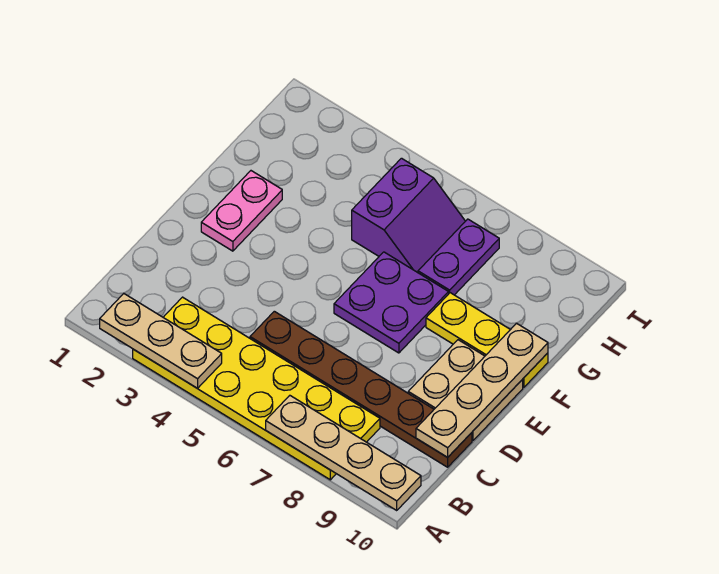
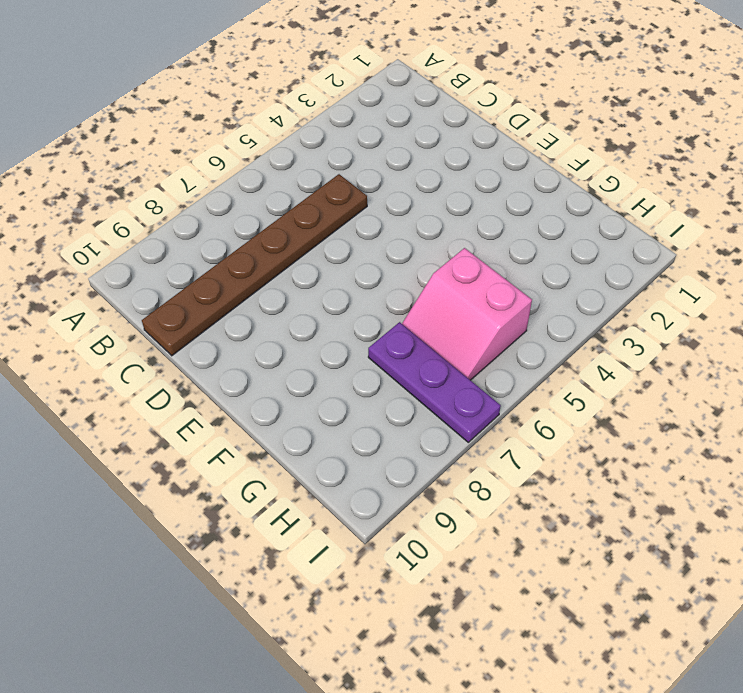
pink 2x2 slope [402,248,532,380] -> purple 2x2 slope [352,158,465,273]
purple 1x3 plate [368,322,501,442] -> purple 1x2 plate [418,219,499,295]
none -> yellow 2x6 plate [133,297,380,480]
none -> tan 2x2 plate [408,340,523,441]

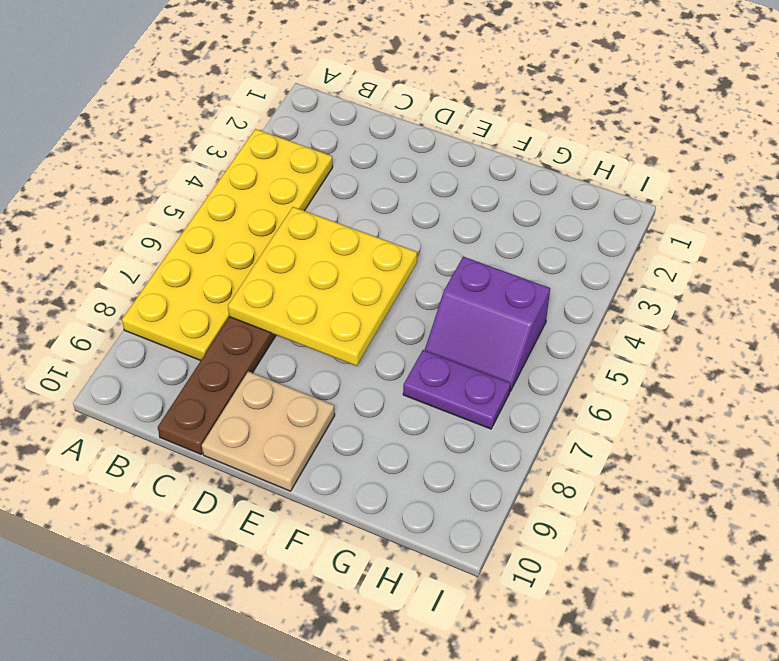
yellow 3x3 plate [228,207,417,366] -> none
none -> pink 1x2 plate [201,171,282,251]
none -> purple 2x2 plate [334,252,449,353]

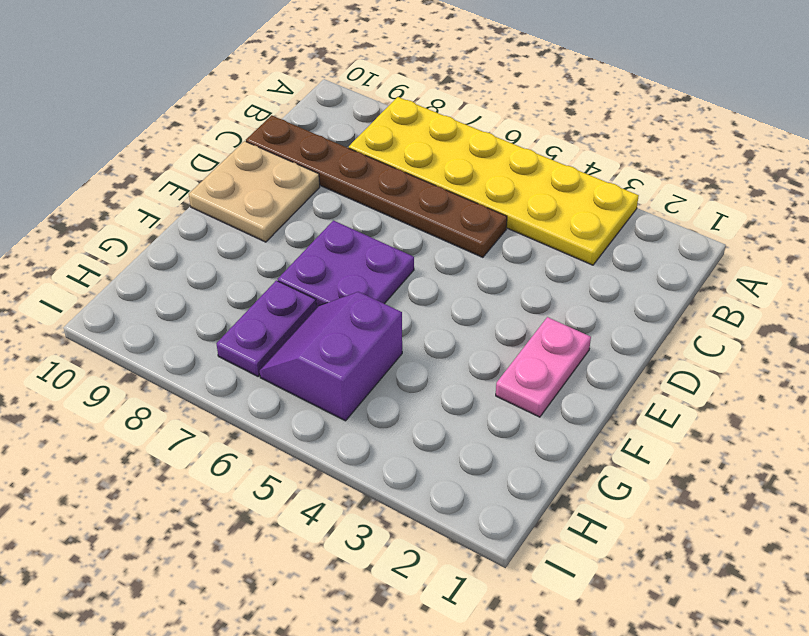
none -> yellow 1x3 plate [426,293,548,387]
none -> tan 1x3 plate [100,294,222,388]

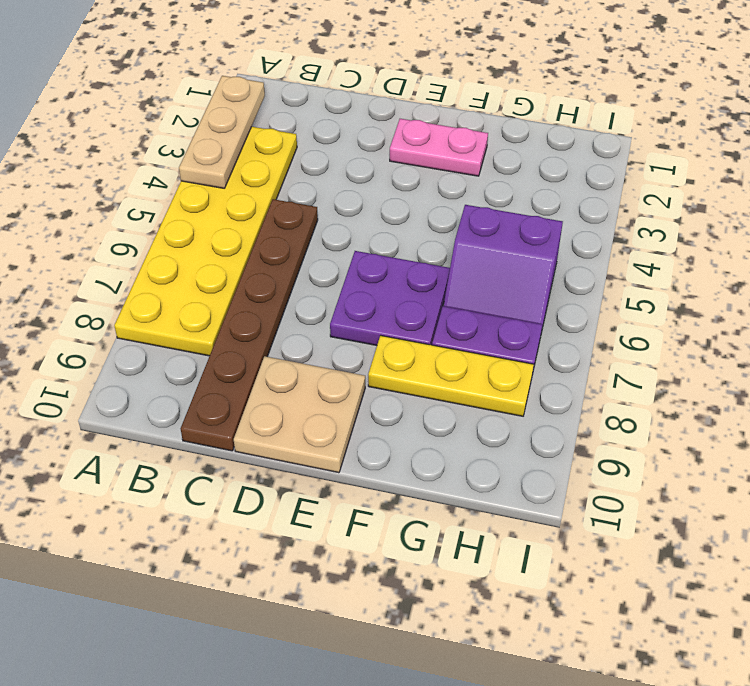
yellow 1x3 plate [368,336,534,416] -> yellow 1x3 plate turned to [426,293,548,387]
none -> tan 1x4 plate [266,396,421,510]
none -> tan 1x4 plate [416,323,548,457]

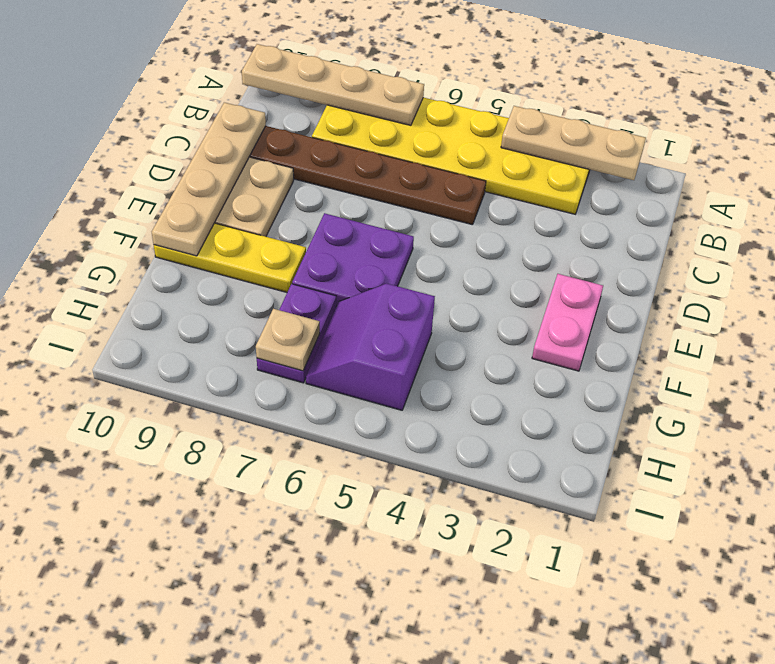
tan 1x1 plate [256,309,320,371] -> none

